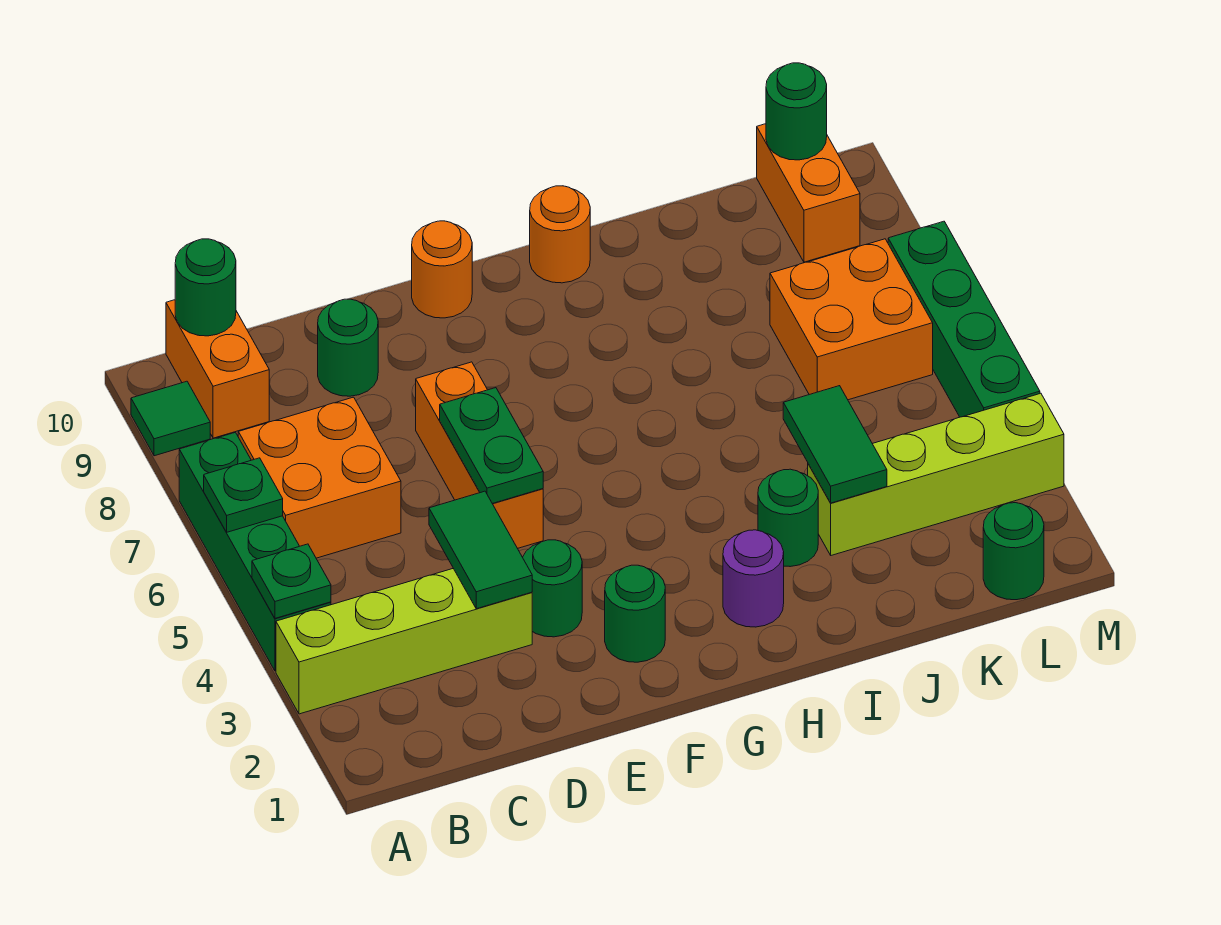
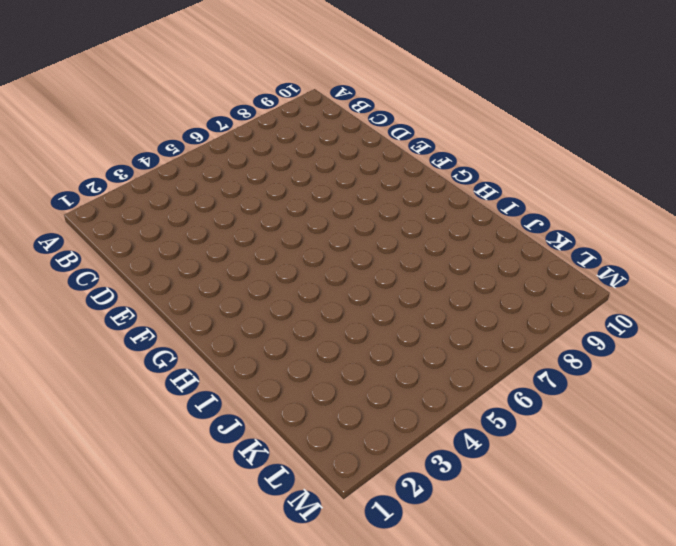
none -> lime 1x4 brick [276,568,532,714]
none -> green 1x4 brick [179,432,331,671]
none -> green 1x1 tile [131,381,210,456]

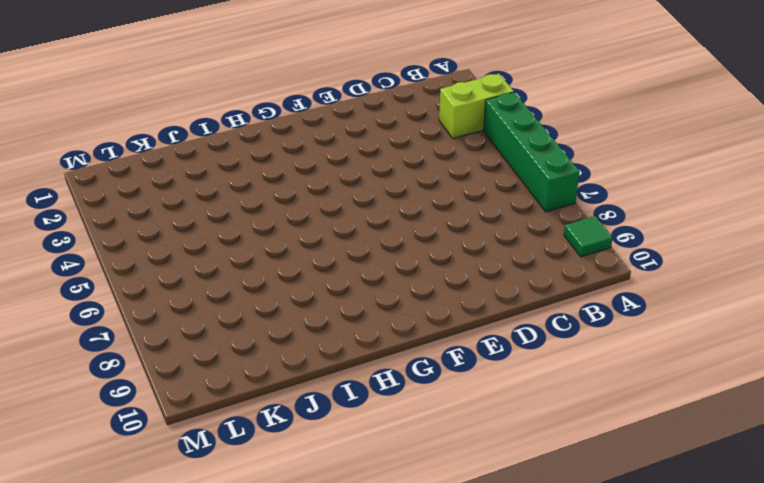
lime 1x2 brick [439,74,514,138] -> lime 1x4 brick [276,568,532,714]
none -> orange 2x2 brick [238,397,401,558]
none -> orange 1x2 brick [166,300,269,438]
none -> green 1x1 round brick [318,299,378,396]

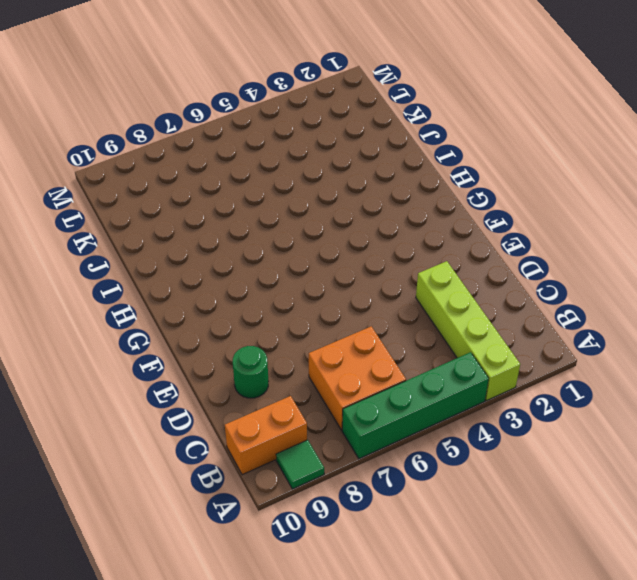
none -> green 1x1 round brick [523,540,582,637]
none -> orange 1x3 brick [416,362,543,548]
none -> green 1x1 round brick [605,565,665,662]

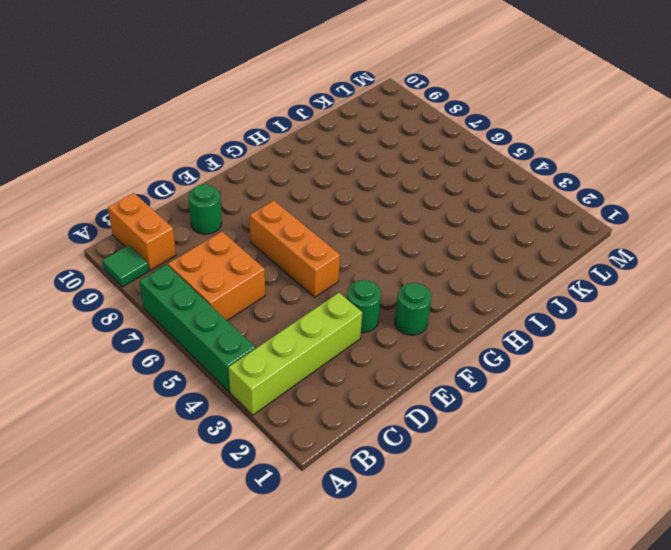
none -> orange 1x1 round brick [412,221,472,318]
none -> purple 1x1 round brick [723,530,784,627]
none -> orange 1x1 round brick [530,186,590,283]

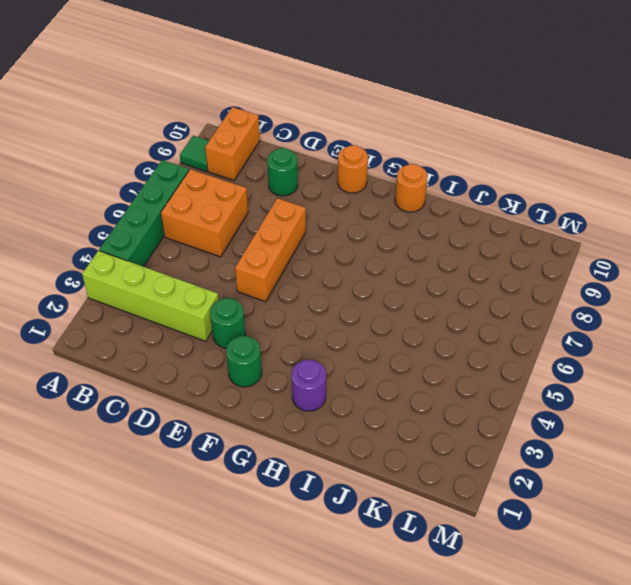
none -> green 1x1 round brick [758,469,818,567]
none -> lime 1x4 brick [808,393,1064,555]
none -> orange 2x2 brick [770,239,933,400]

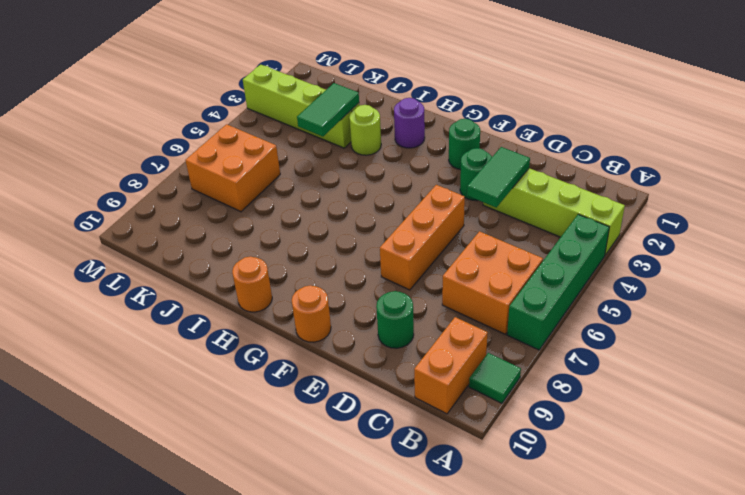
lime 1x1 round brick [349,105,381,155] -> green 1x1 round brick [758,469,818,567]
none -> green 1x1 round brick [983,503,1044,600]
none -> orange 1x2 brick [757,124,860,262]
none -> green 1x4 brick [888,221,1040,417]

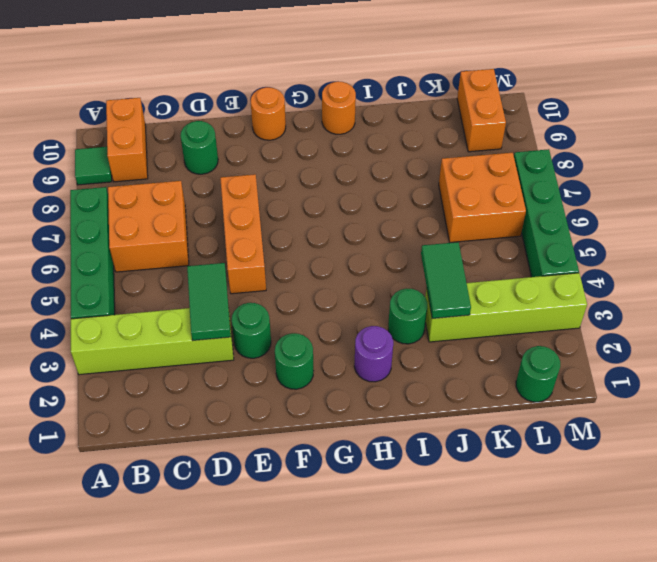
none -> green 1x1 plate [252,544,331,618]
none -> green 1x1 plate [204,458,283,532]
none -> green 1x1 round brick [175,239,236,336]

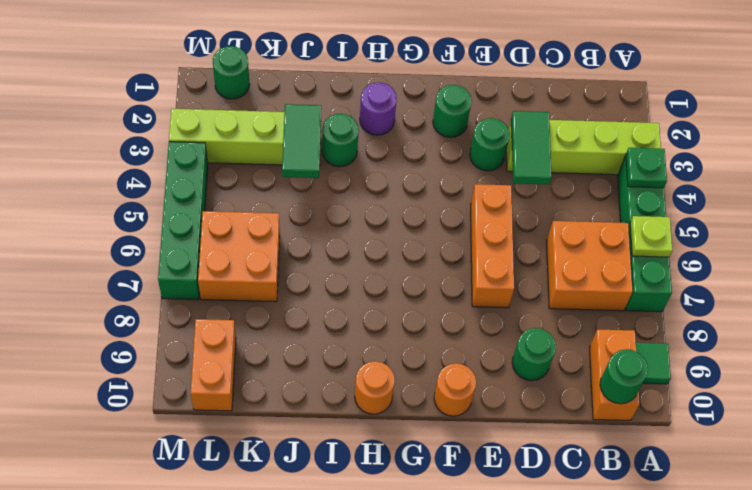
lime 1x1 plate [630,216,672,257] -> green 1x1 plate [204,458,283,532]
none -> green 1x2 plate [440,388,543,504]
none -> green 1x1 round brick [766,63,827,160]

